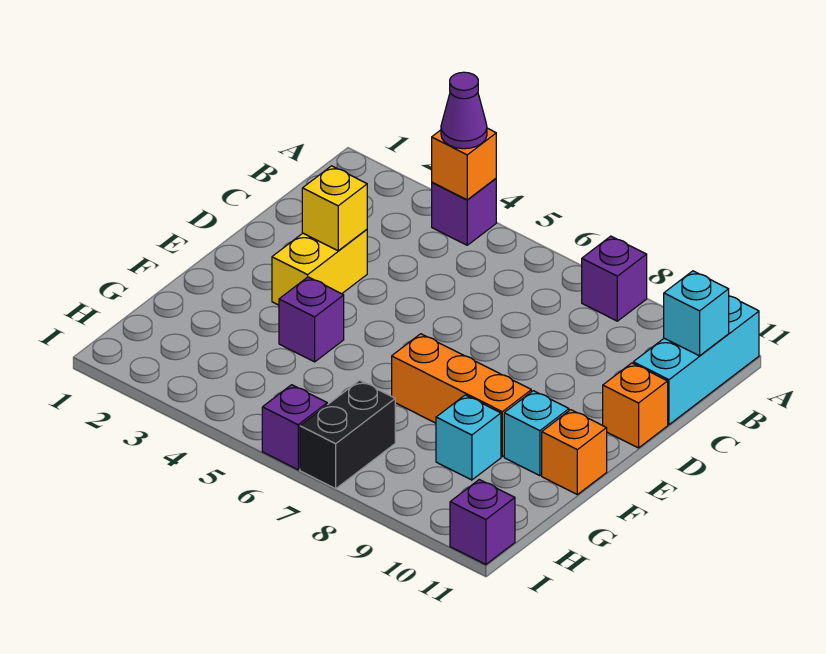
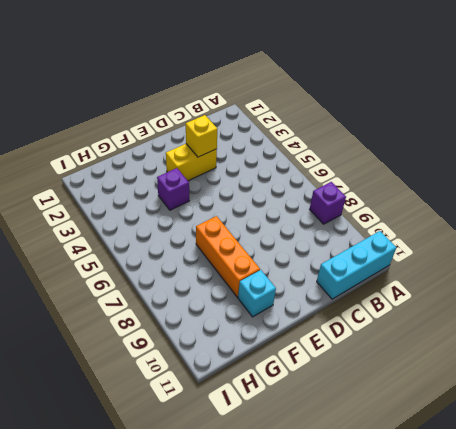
none -> purple 1x1 brick [432,179,496,245]
none -> orange 1x1 brick [603,363,668,448]
none -> orange 1x1 brick [542,410,607,495]

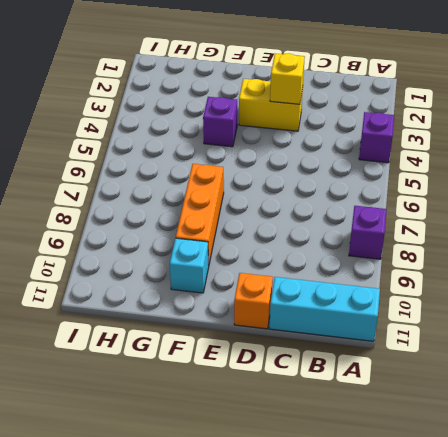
none -> orange 1x1 brick [542,410,607,495]
none -> cyan 1x1 brick [436,395,501,480]
none -> black 1x2 brick [300,380,395,489]

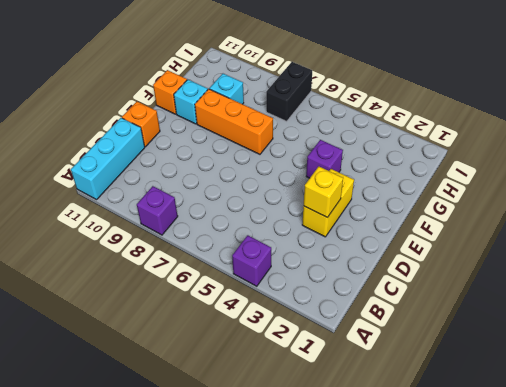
none -> purple 1x1 brick [262,385,327,470]
none -> purple 1x1 brick [450,480,515,565]
none -> orange 1x1 brick [432,128,496,200]

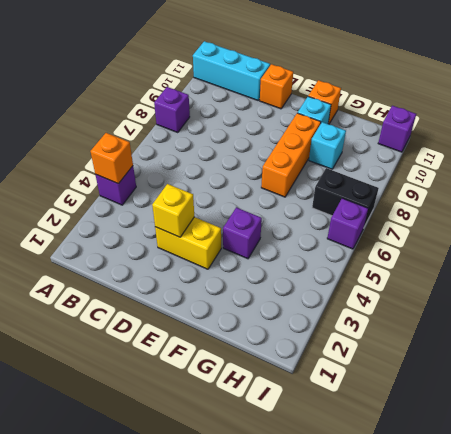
none -> cyan 1x1 brick [664,271,729,356]
none -> purple 1x1 cone [441,72,487,149]

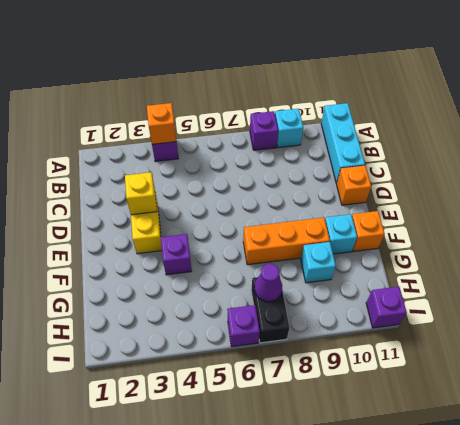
cyan 1x1 brick [275,109,303,148] -> cyan 1x1 brick moved to [664,271,729,356]
purple 1x1 cone [254,264,282,302] -> purple 1x1 cone moved to [441,72,487,149]

